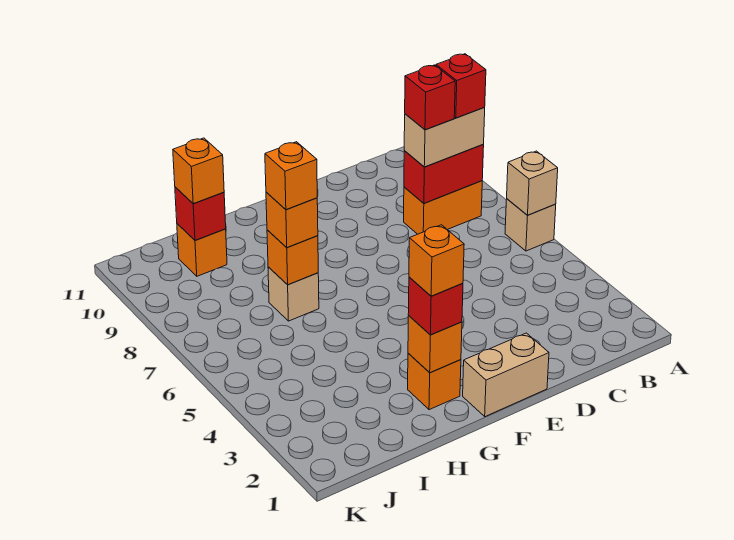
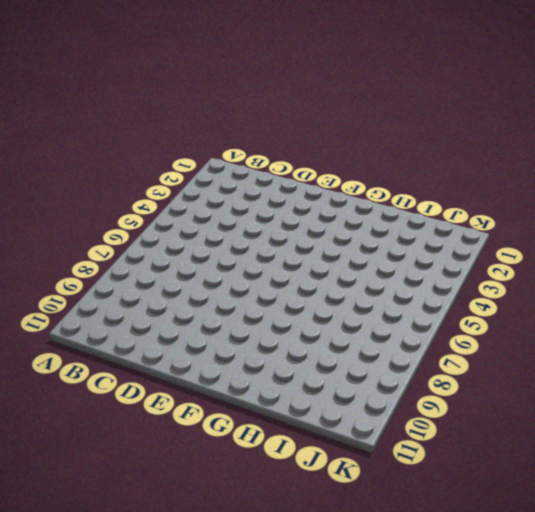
none -> tan 1x1 brick [505,199,556,251]
none -> orange 1x2 brick [404,181,482,234]
none -> tan 1x2 brick [463,333,549,417]

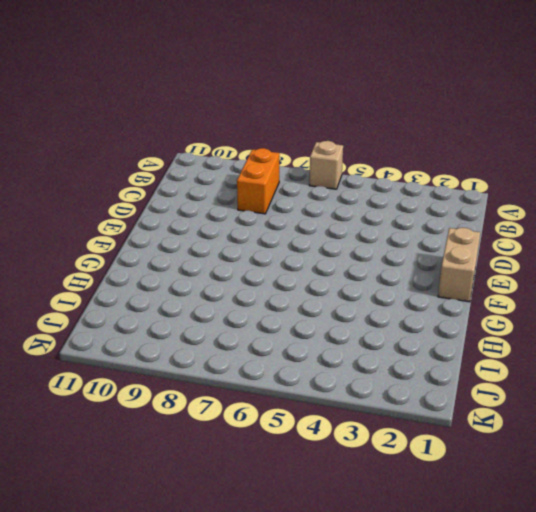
none -> orange 1x1 brick [408,353,461,410]
none -> tan 1x1 brick [268,267,319,321]
none -> orange 1x1 brick [177,224,227,276]

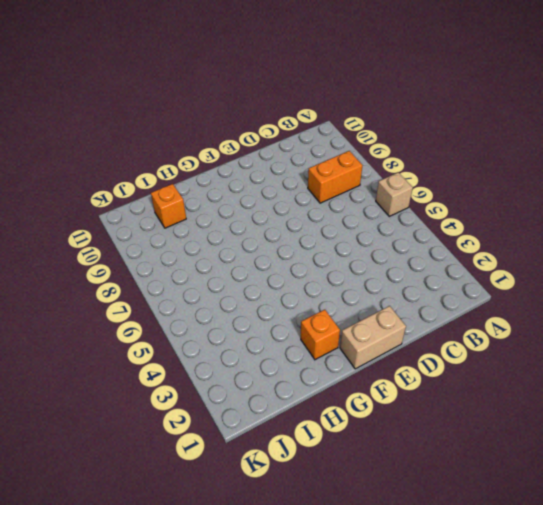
none -> tan 1x1 brick [268,267,319,321]
none -> tan 1x1 brick [507,151,558,215]
none -> red 1x2 brick [404,145,484,203]

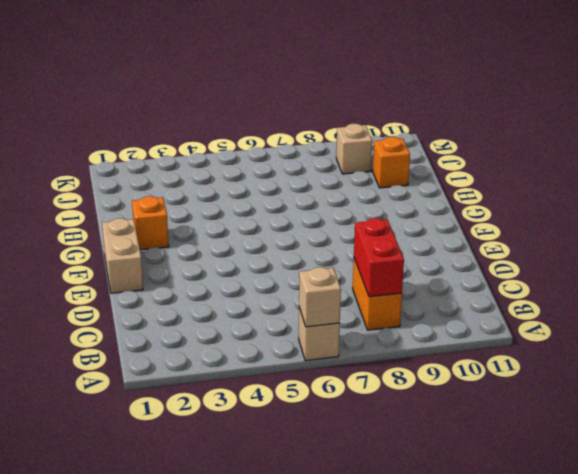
tan 1x1 brick [336,124,372,174] -> tan 1x1 brick moved to [268,267,319,321]
none -> orange 1x1 brick [408,316,462,373]
none -> orange 1x1 brick [267,230,318,285]
none -> red 1x1 brick [175,187,226,240]

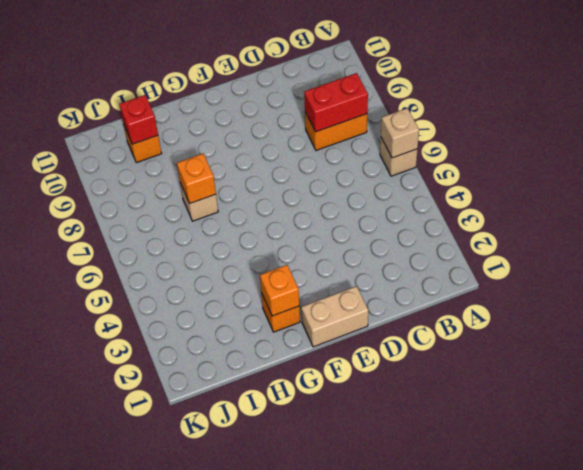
none -> tan 1x2 brick [404,108,485,167]
none -> red 1x1 brick [408,277,463,335]
none -> orange 1x1 brick [266,192,318,248]

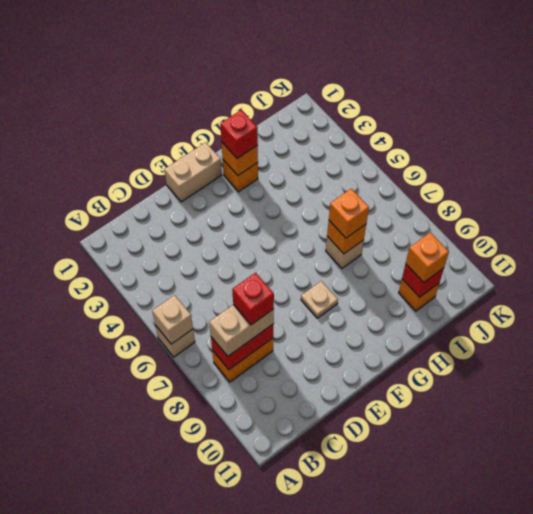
tan 1x1 plate [301,281,338,318] -> none
none -> red 1x1 brick [436,54,486,118]
none -> orange 1x1 brick [409,225,464,296]
none -> orange 1x1 brick [265,142,317,210]

